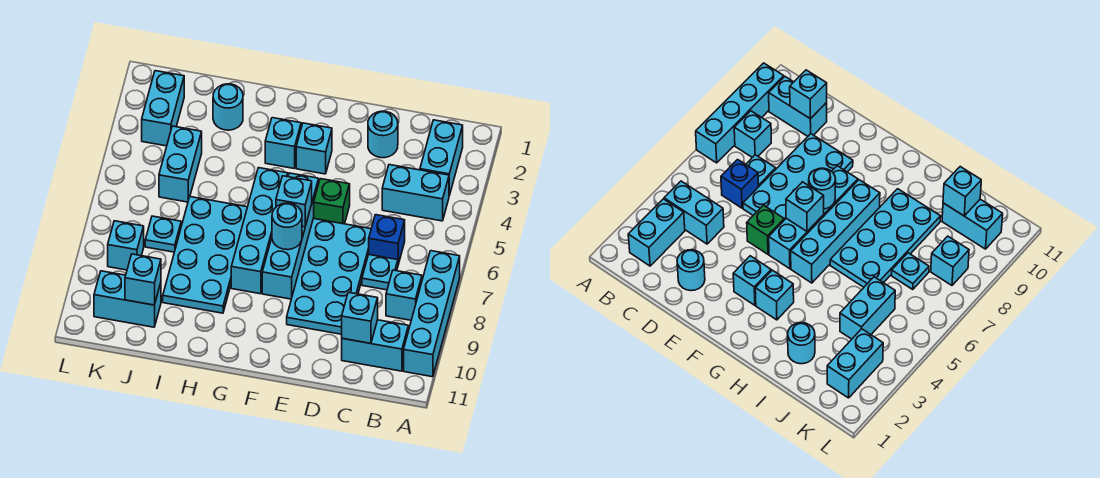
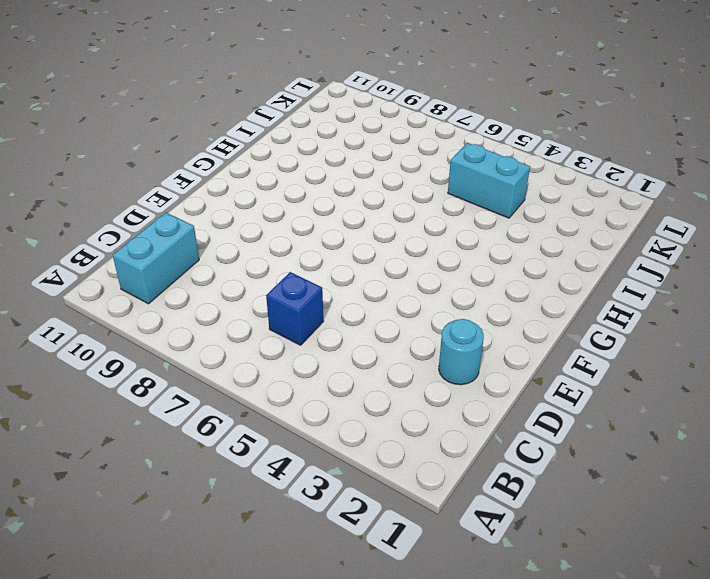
none -> cyan 1x4 brick [404,251,460,377]
none -> cyan 1x2 brick [420,120,463,196]
none -> cyan 1x2 brick [382,165,449,221]

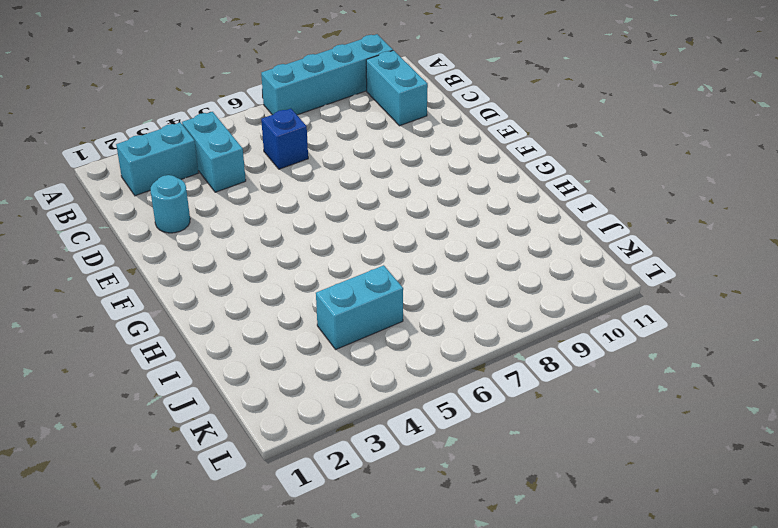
none -> cyan 1x1 brick [386,270,422,320]
none -> cyan 1x1 plate [362,255,398,290]
none -> cyan 2x4 plate [287,219,371,334]

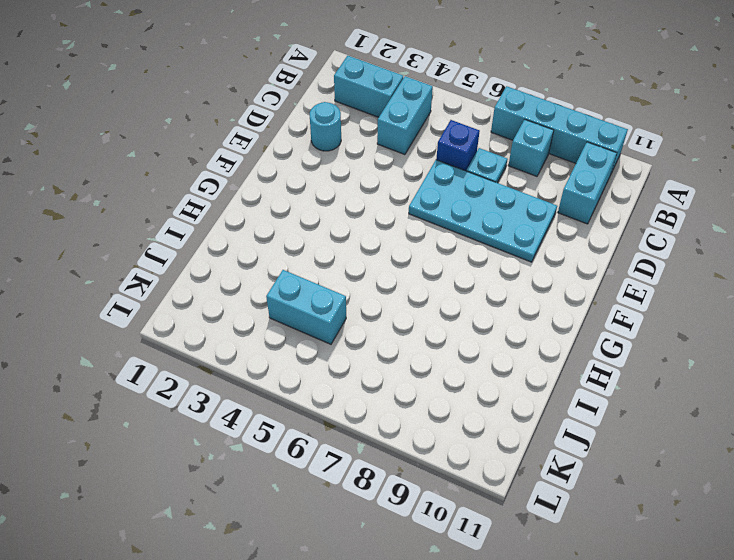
none -> green 1x1 brick [314,179,350,224]
none -> cyan 1x1 brick [296,123,332,174]
none -> cyan 1x4 brick [262,173,319,299]

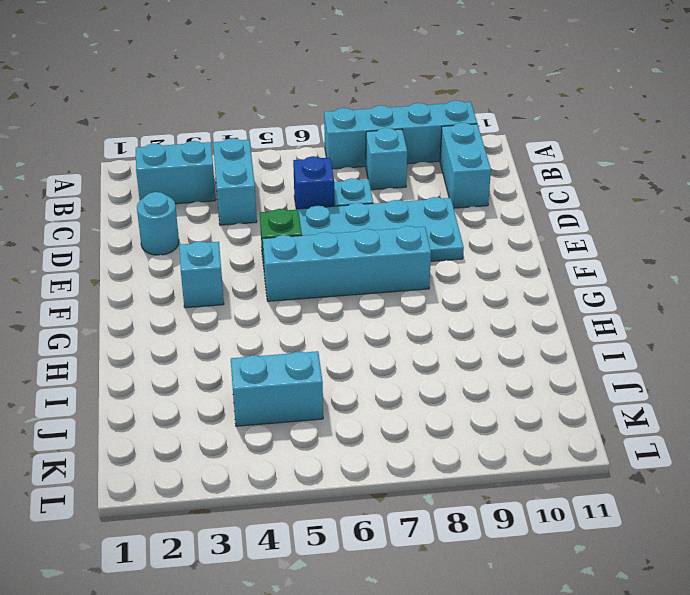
none -> cyan 1x1 brick [265,118,301,169]
none -> cyan 1x4 brick [231,168,288,294]
none -> cyan 2x4 plate [163,197,247,313]

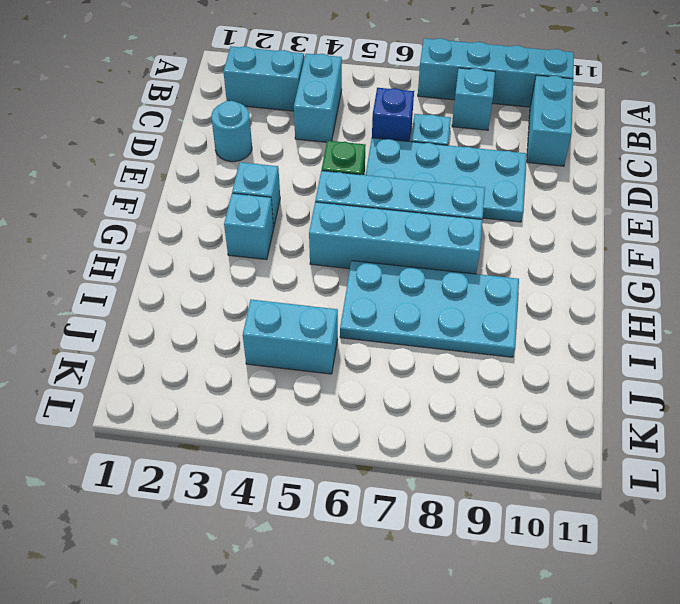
none -> cyan 1x1 round brick [213,84,243,130]
none -> cyan 1x1 plate [145,216,181,252]
none -> cyan 1x2 brick [94,271,161,327]

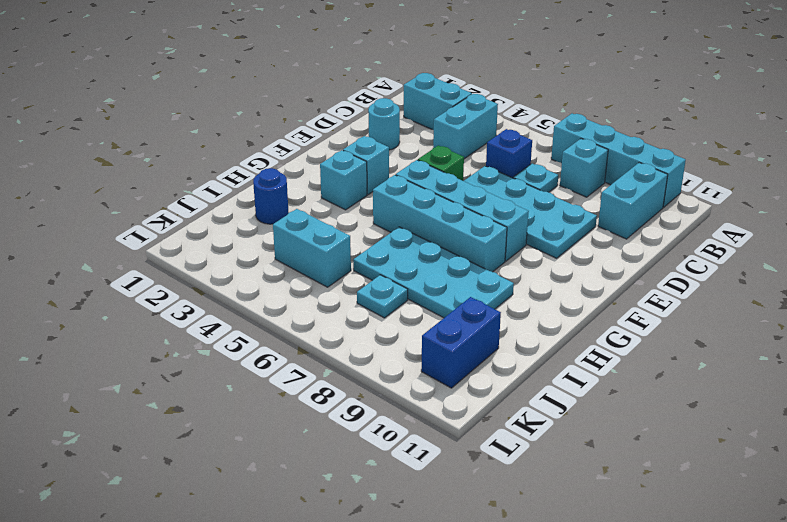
blue 1x1 round brick [253,168,289,224] -> cyan 1x1 round brick [213,84,243,130]
blue 1x2 brick [421,297,501,388] -> cyan 1x2 brick [94,271,161,327]
none -> cyan 1x2 brick [142,71,184,146]
none -> cyan 1x1 brick [108,221,144,270]
none -> cyan 1x1 brick [342,292,378,343]

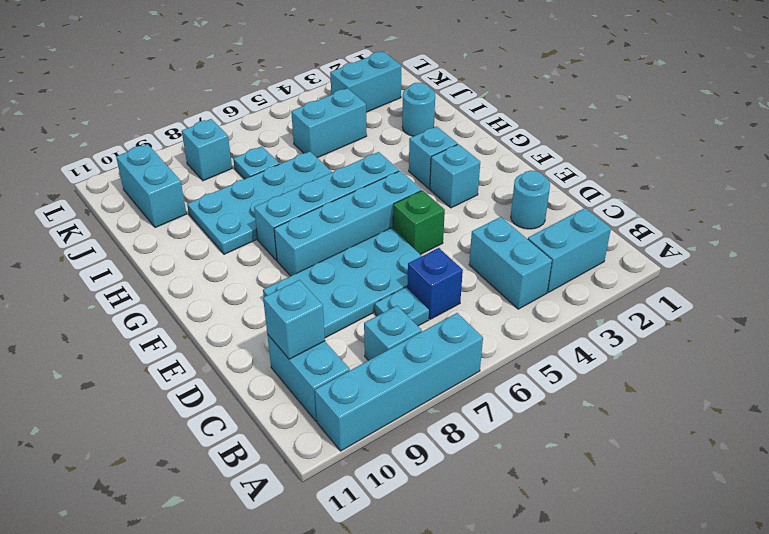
none -> cyan 1x1 brick [276,176,312,227]
none -> cyan 1x1 round brick [272,203,302,250]
none -> cyan 1x1 brick [125,254,161,305]

